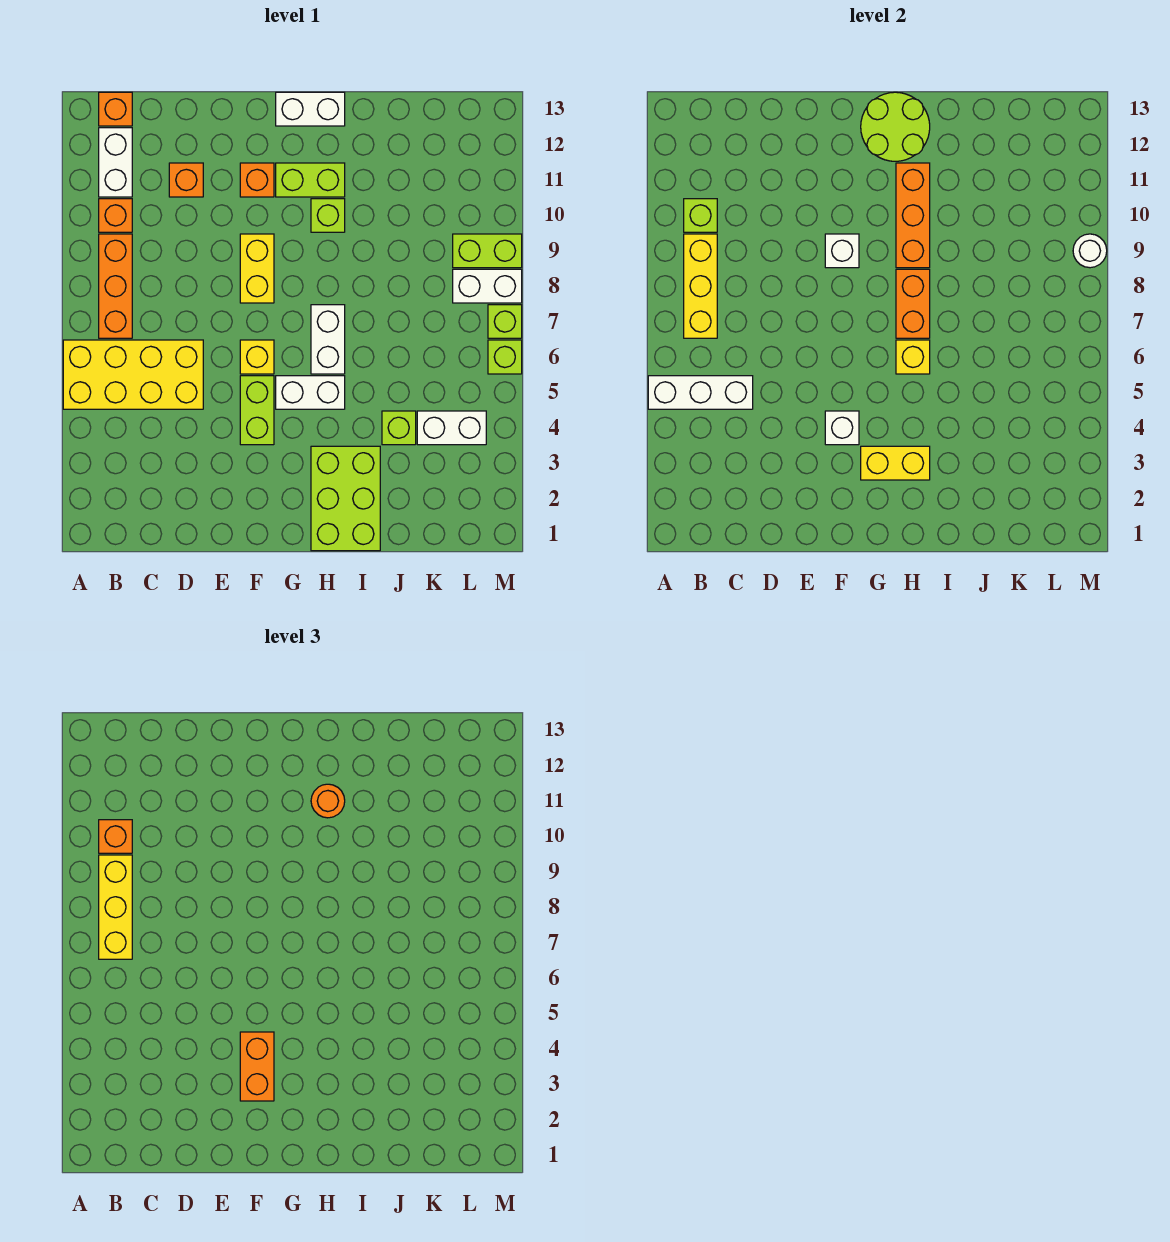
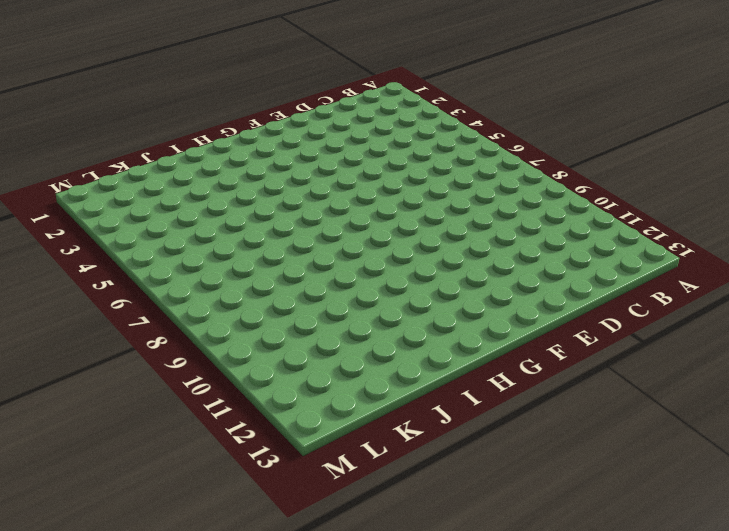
none -> yellow 2x4 brick [63,340,203,409]
none -> orange 1x3 brick [99,234,132,338]
none -> orange 1x1 brick [99,199,132,232]
none -> white 1x2 brick [99,128,132,197]

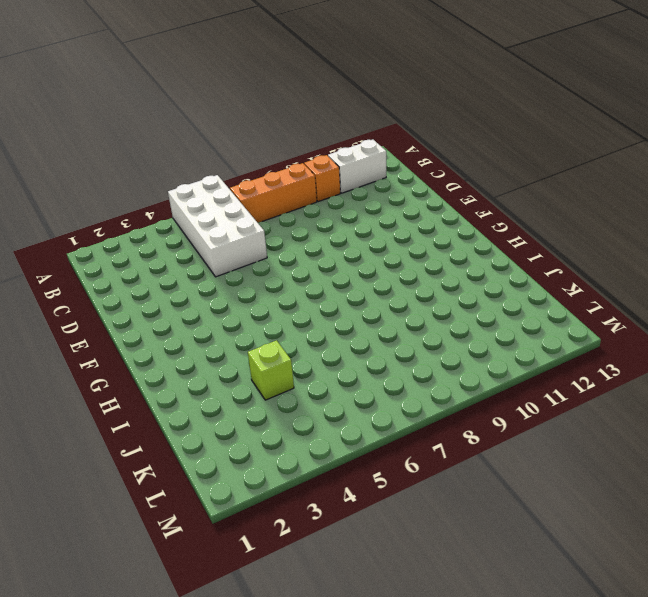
white 2x4 brick [168,175,267,277] -> yellow 2x4 brick [63,340,203,409]
none -> orange 1x1 brick [99,92,132,126]
none -> orange 1x1 brick [169,163,203,197]
none -> lime 1x2 brick [240,376,274,445]
none -> yellow 1x1 brick [240,340,274,374]

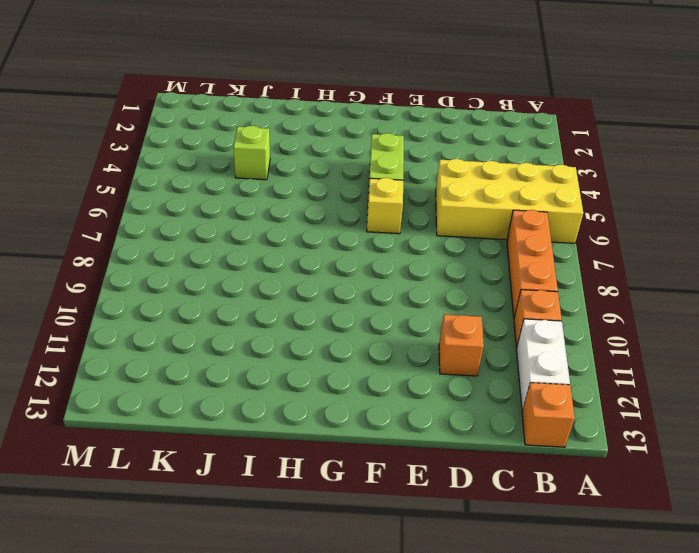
none -> yellow 1x2 brick [240,234,274,303]
none -> orange 1x1 brick [240,163,274,197]
none -> white 1x2 brick [276,376,345,409]
none -> lime 1x2 brick [276,163,345,197]

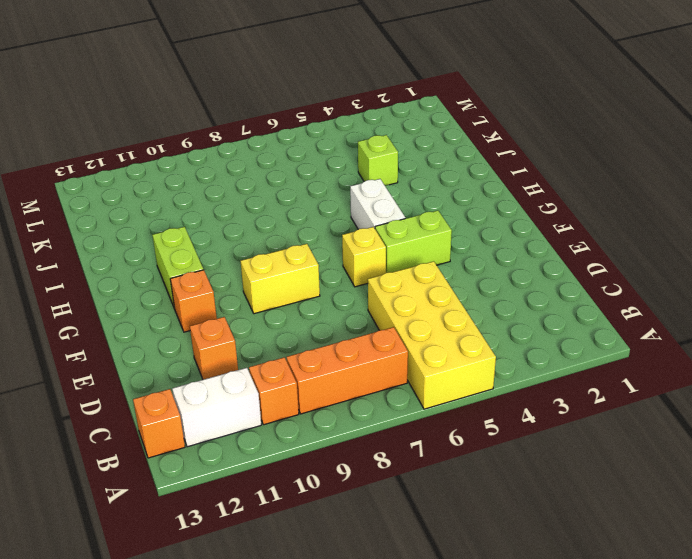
none -> white 1x2 brick [276,92,345,126]
none -> lime 2x3 brick [311,446,380,551]
none -> white 1x2 brick [311,305,345,374]
none -> lime 1x1 brick [311,199,345,232]

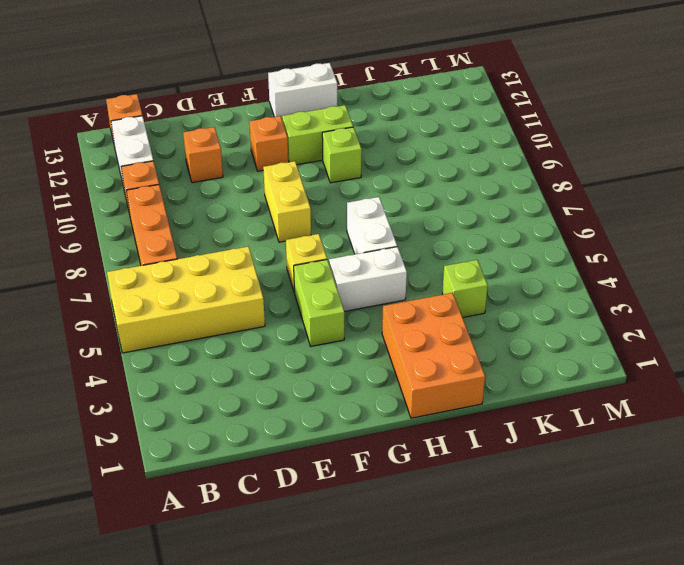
orange 2x3 brick [382,293,485,418] -> lime 2x3 brick [311,446,380,551]
none -> white 1x2 brick [417,411,486,445]
none -> white 1x2 brick [453,269,522,303]
none -> lime 1x2 brick [453,234,522,268]
none -> lime 1x1 brick [488,340,522,374]

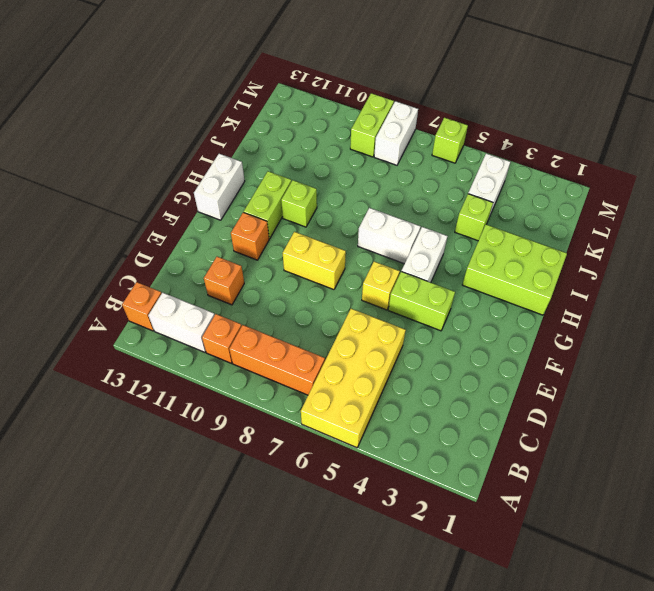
none -> lime 1x1 brick [488,305,522,338]
none -> white 1x3 brick [648,376,753,409]
none -> yellow 1x3 brick [684,234,717,338]
none -> lime 1x1 brick [684,199,717,232]

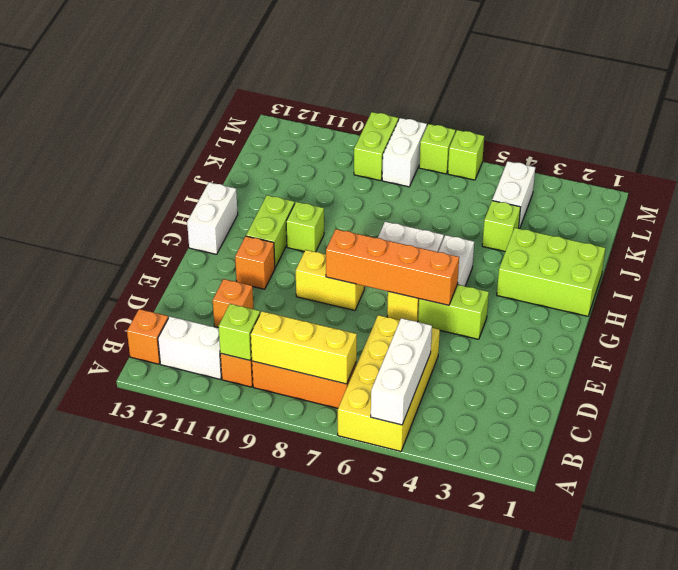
orange 1x4 brick [326,229,459,305] -> none
none -> white 1x1 brick [825,411,859,445]
none -> white 1x1 brick [825,234,859,268]
none -> yellow 1x2 brick [861,446,930,480]
none -> lime 2x2 round brick [861,92,930,161]

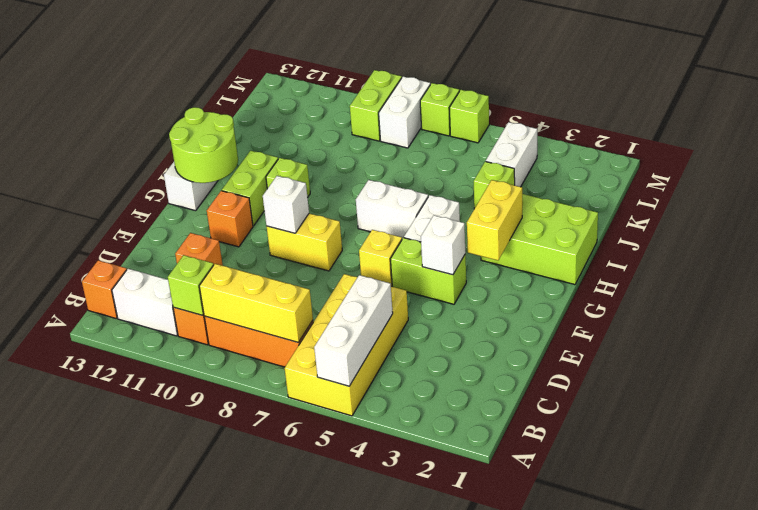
none -> yellow 1x1 brick [896,340,930,374]
none -> orange 1x2 brick [896,269,930,338]
none -> orange 1x3 brick [896,163,930,268]
none -> white 1x1 round brick [1073,234,1107,268]

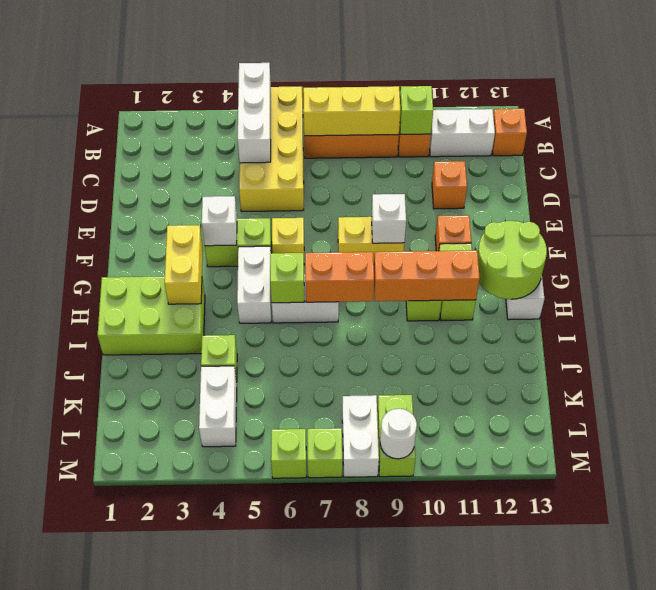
lime 1x1 brick [270,253,304,303] -> yellow 1x1 brick [896,340,930,374]
none -> yellow 1x3 brick [99,855,132,959]
none -> orange 1x1 brick [99,820,132,853]
none -> orange 1x2 brick [240,1032,274,1101]
none -> orange 1x1 round brick [311,784,345,818]

